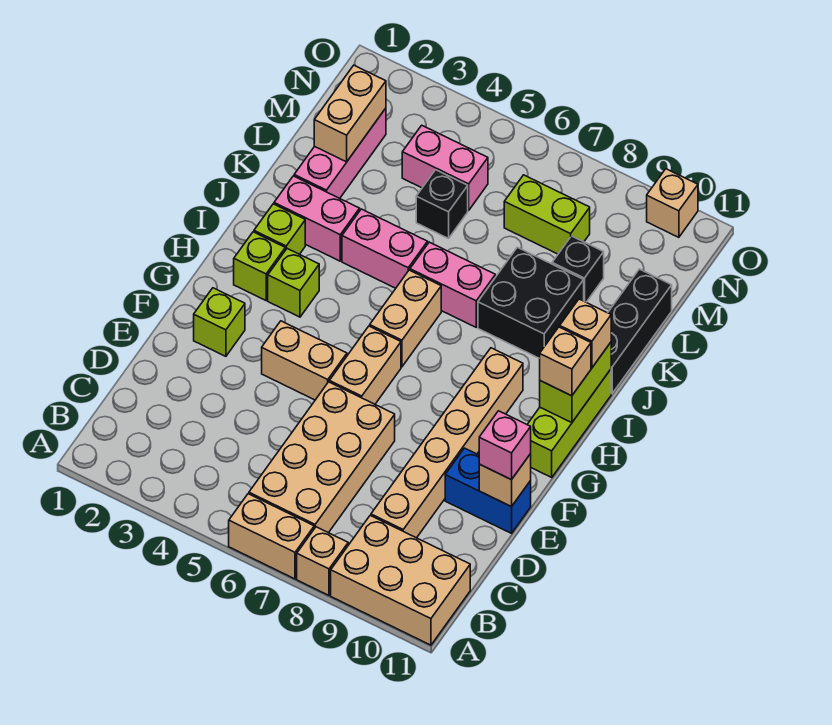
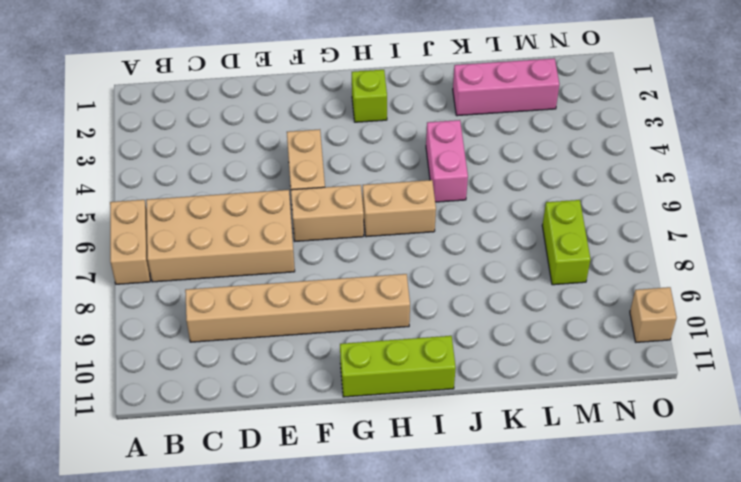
none -> tan 1x1 brick [297,527,348,595]
none -> tan 2x3 brick [331,516,470,645]
none -> blue 1x2 brick [445,448,531,533]
none -> lime 1x1 brick [194,288,245,356]

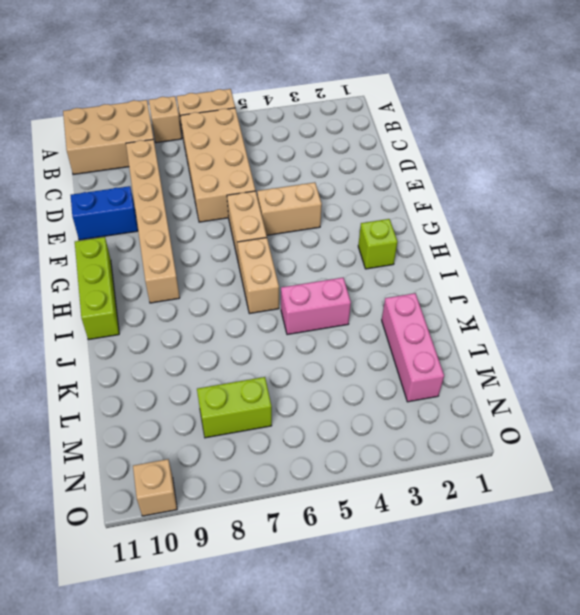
none -> lime 1x1 brick [194,288,245,356]
none -> lime 1x1 brick [268,249,319,317]
none -> lime 1x1 brick [254,204,305,254]
none -> pink 1x2 brick [274,176,360,261]

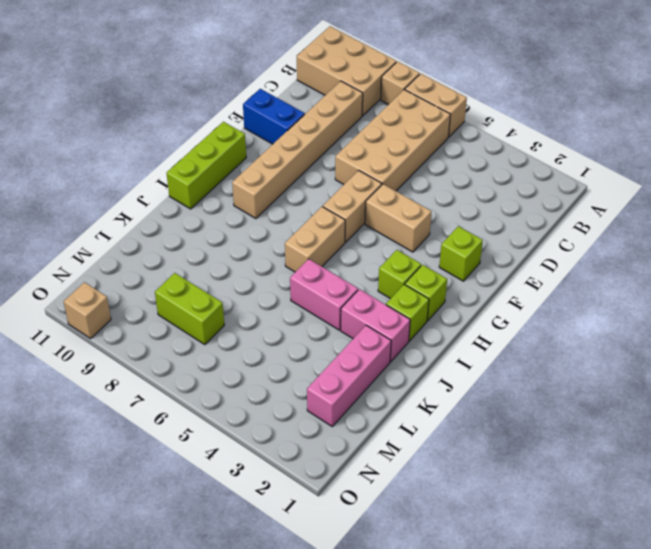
none -> pink 1x2 brick [410,242,495,327]
none -> black 2x2 brick [478,247,584,358]
none -> black 1x3 brick [608,269,672,394]
none -> black 1x1 brick [416,170,468,238]

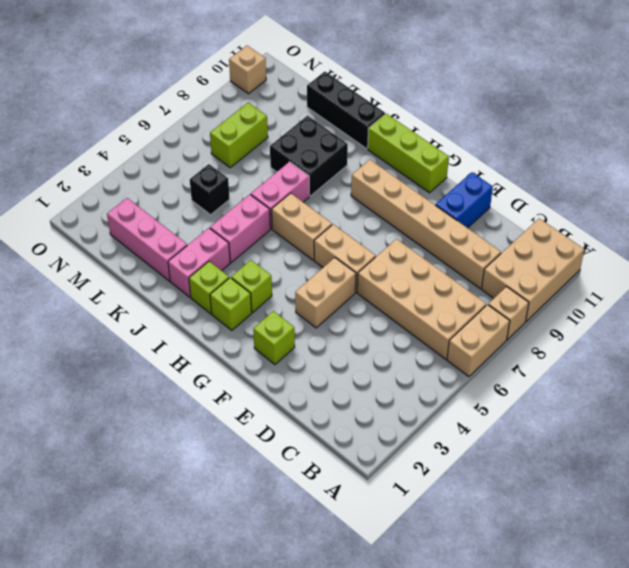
none -> black 1x1 brick [552,236,604,302]
none -> pink 1x2 brick [402,125,488,210]
none -> tan 1x1 brick [479,454,531,507]
none -> lime 1x2 brick [540,342,611,423]

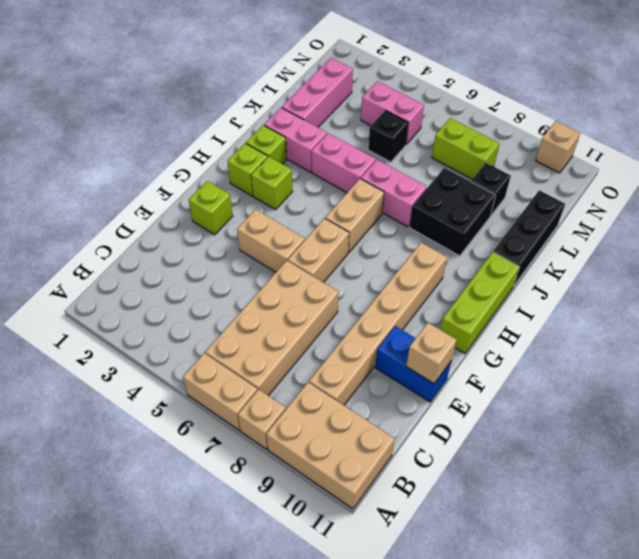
none -> lime 1x2 brick [540,342,611,423]
none -> tan 1x2 brick [314,65,386,162]
none -> pink 1x1 brick [479,411,531,480]
none -> tan 1x1 brick [540,327,591,396]

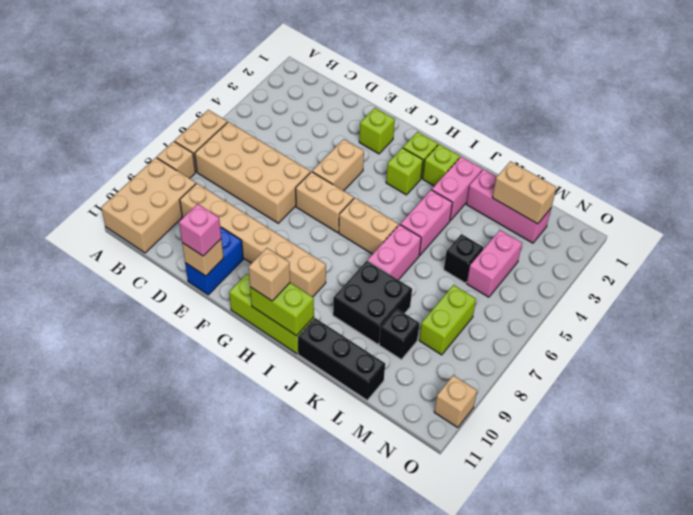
none -> tan 1x1 brick [560,299,611,368]

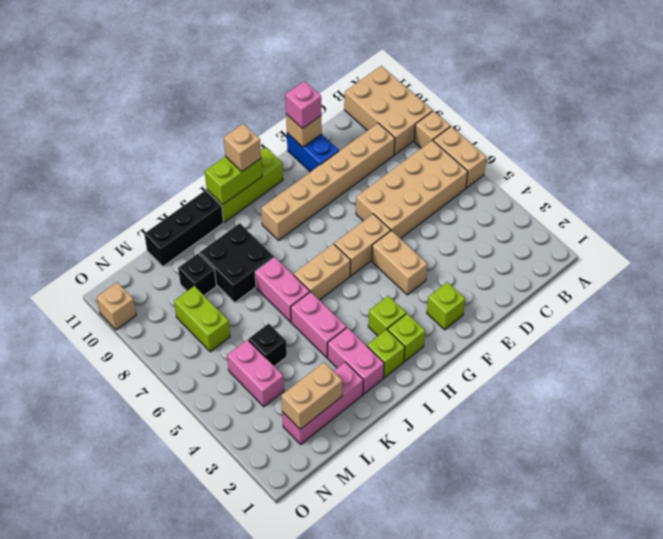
none -> tan 1x1 brick [560,299,611,368]

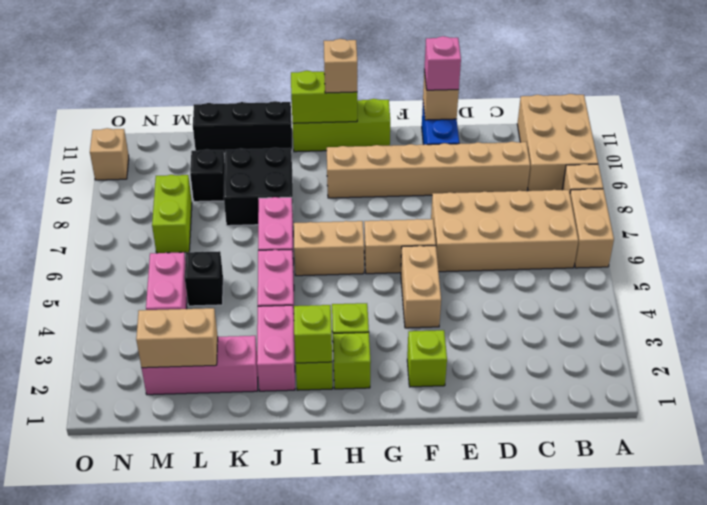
lime 1x1 brick [294,305,332,363] -> none
none -> tan 1x1 brick [560,299,611,368]

